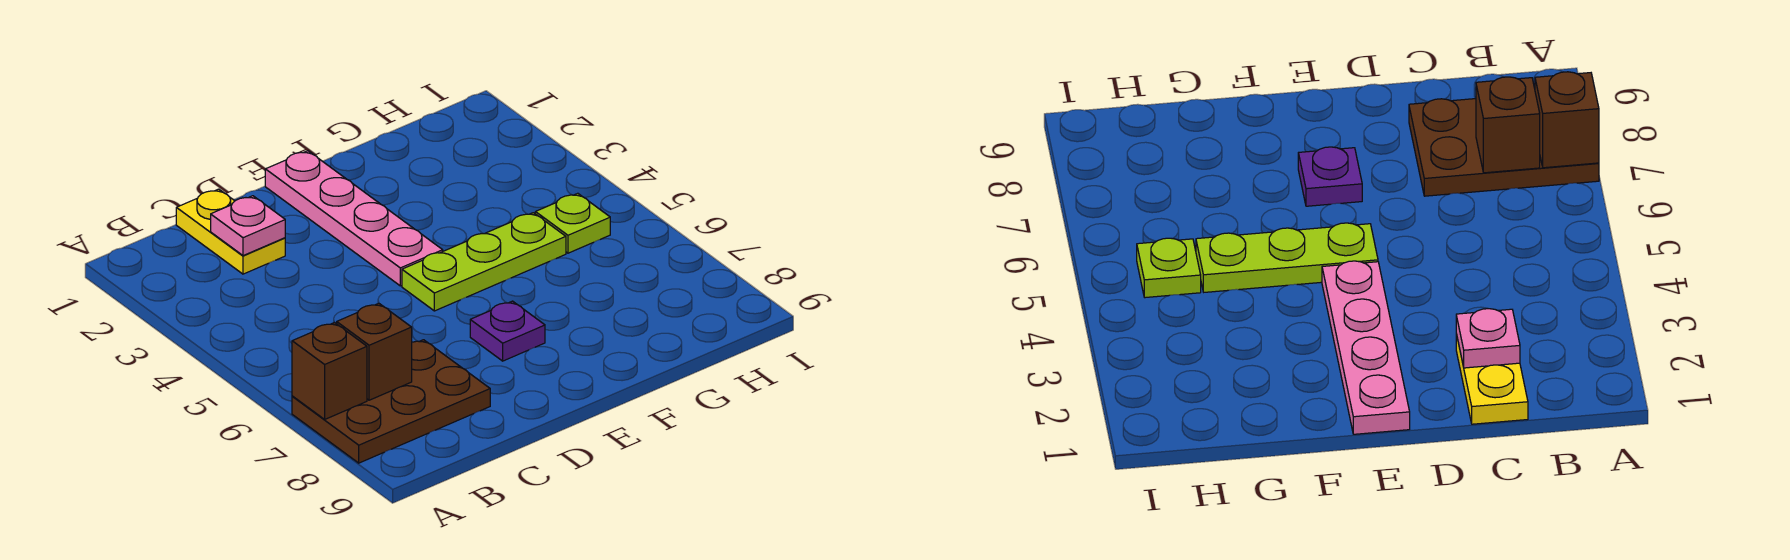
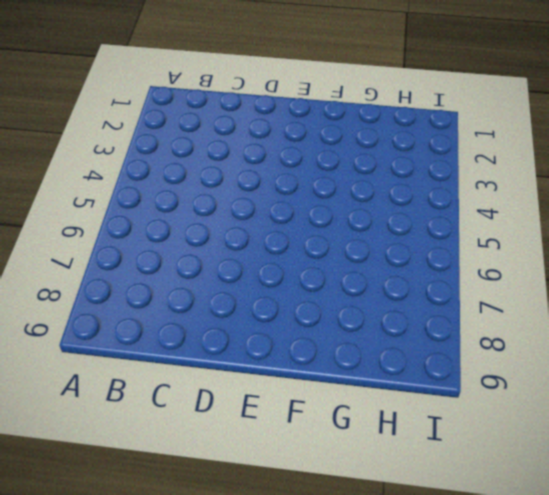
none -> brown 2x3 plate [292,340,490,463]
none -> yellow 1x2 plate [176,189,285,274]

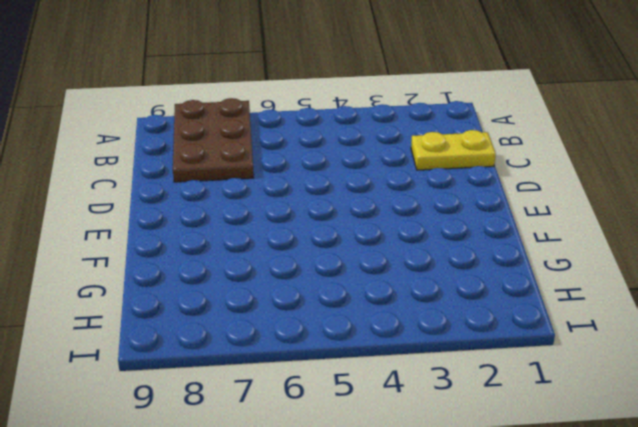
none -> pink 1x4 plate [265,151,443,286]
none -> lime 1x3 plate [402,213,566,311]

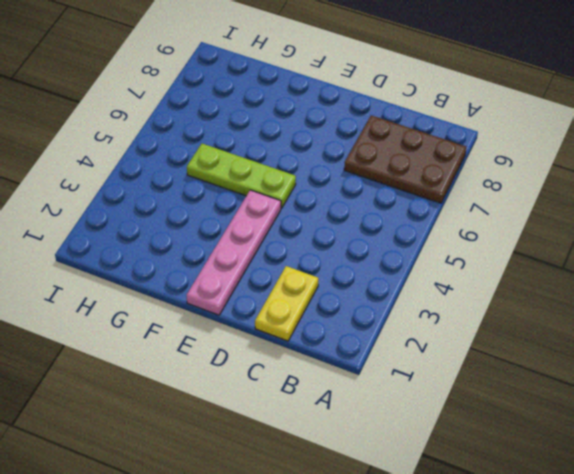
none -> purple 1x1 plate [470,301,545,361]
none -> lime 1x1 plate [535,193,610,253]

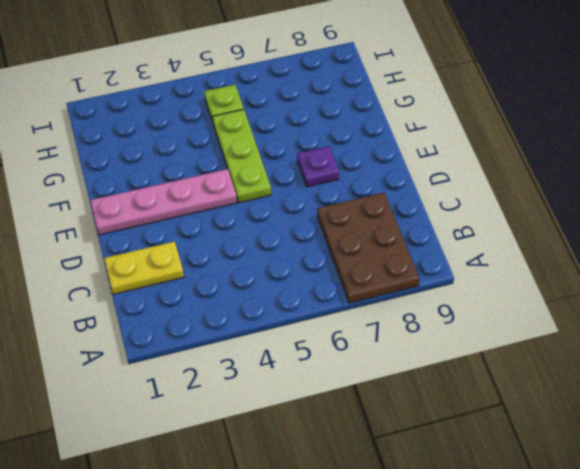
none -> brown 1x1 brick [292,322,367,419]
none -> brown 1x1 brick [337,303,412,400]

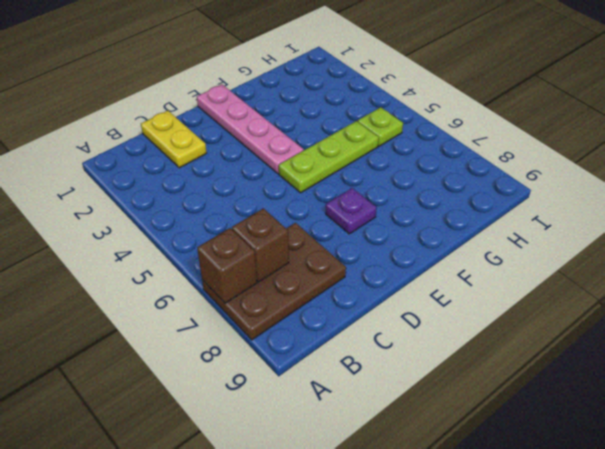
none -> pink 1x1 plate [211,196,285,256]

